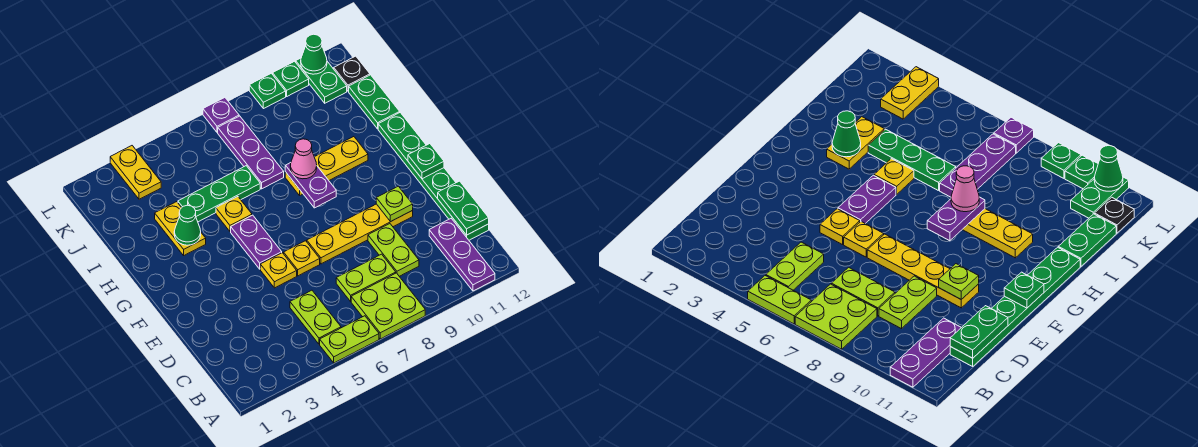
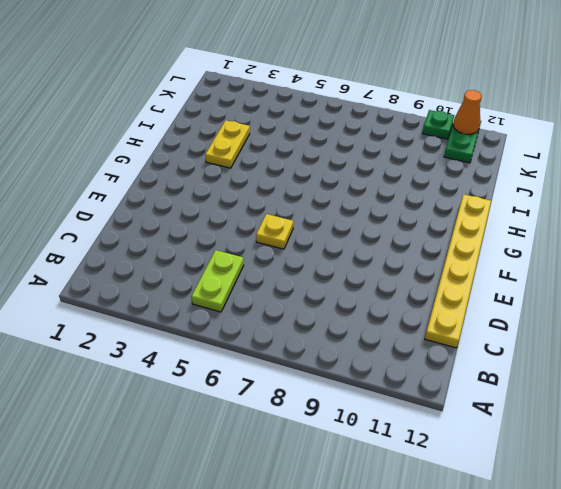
yellow 1x6 plate [425,194,491,348] -> green 1x6 plate [378,113,489,240]
orange 1x1 cone [453,90,482,134] -> green 1x1 cone [301,34,327,74]
none -> lime 1x2 plate [320,316,379,363]
none -> lime 2x2 plate [351,273,425,339]
none -> purple 1x3 plate [429,219,495,291]
none -> lime 1x2 plate [336,254,396,301]

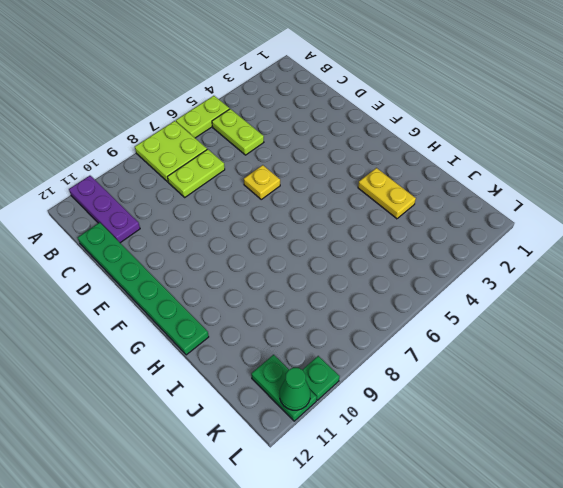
none -> lime 1x2 plate [368,224,419,276]
none -> yellow 1x1 plate [260,253,297,288]
none -> yellow 1x4 plate [307,204,413,264]
none -> purple 1x2 plate [231,215,282,269]

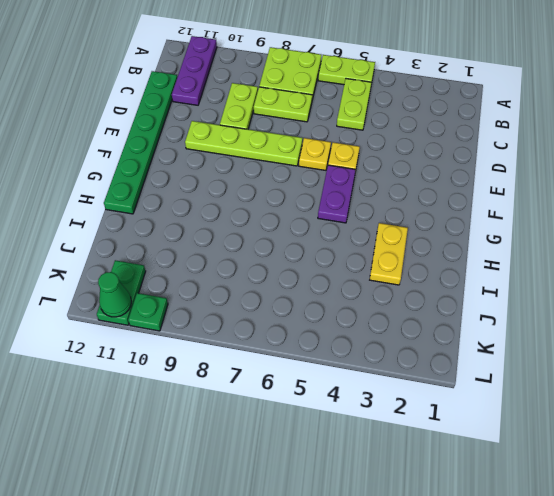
lime 1x4 plate [185,121,303,166] -> yellow 1x4 plate [307,204,413,264]
none -> yellow 1x1 plate [216,197,252,232]
none -> yellow 1x3 plate [285,137,368,195]
none -> green 1x3 plate [178,166,260,222]
none -> purple 1x3 plate [218,116,284,189]

